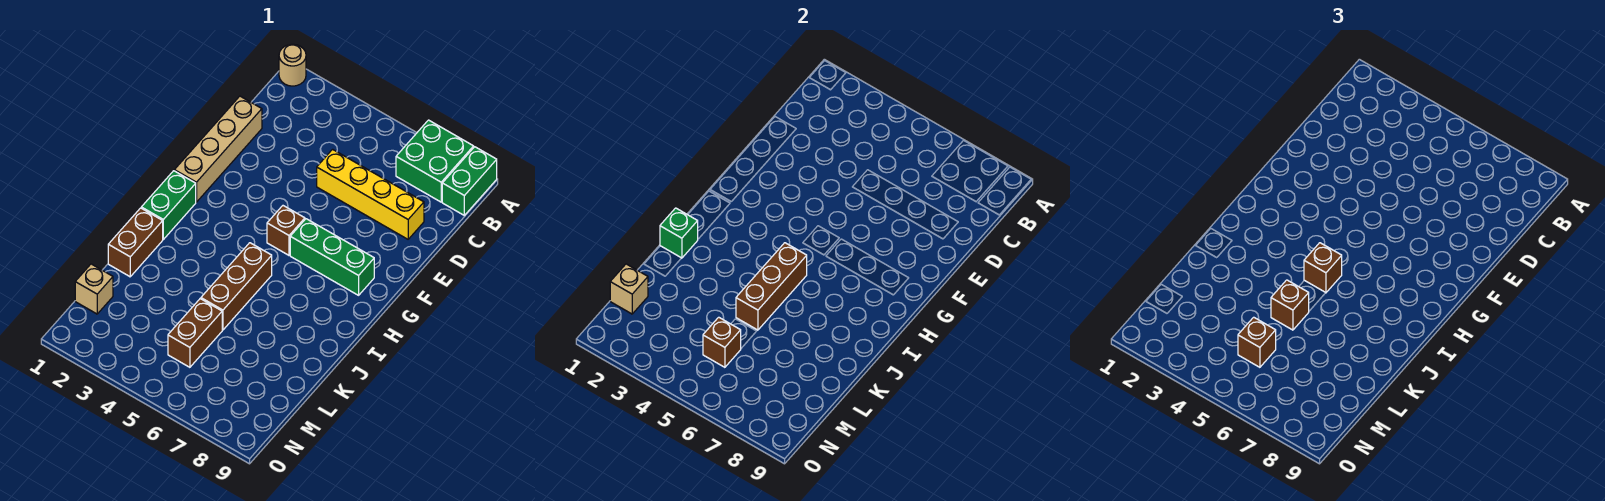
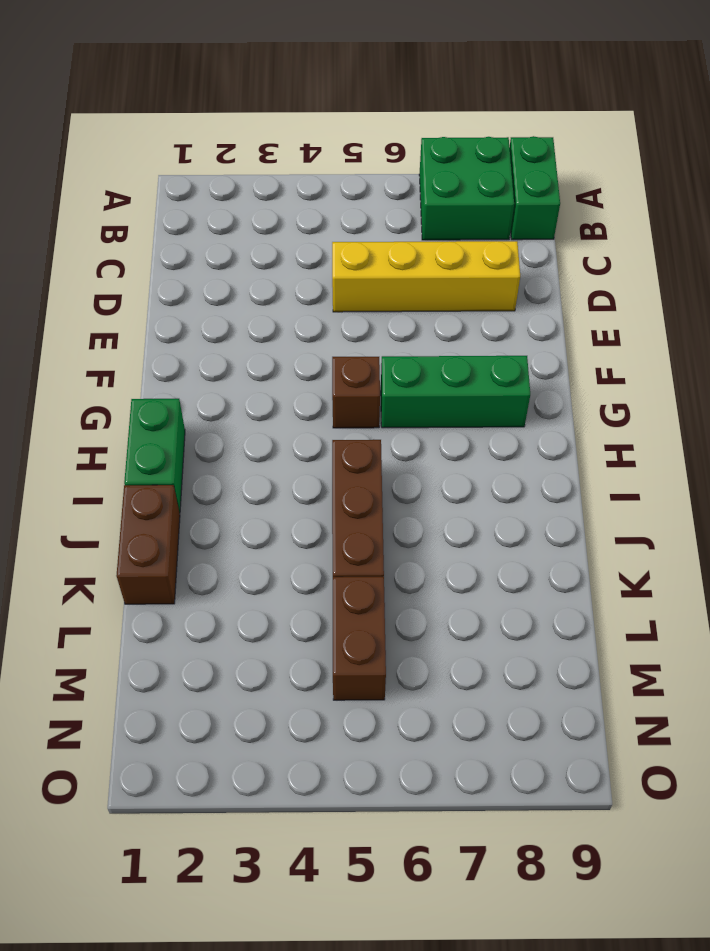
none -> tan 1x1 round brick [279,44,306,86]
none -> tan 1x4 brick [174,96,262,202]
none -> tan 1x1 brick [75,264,113,314]

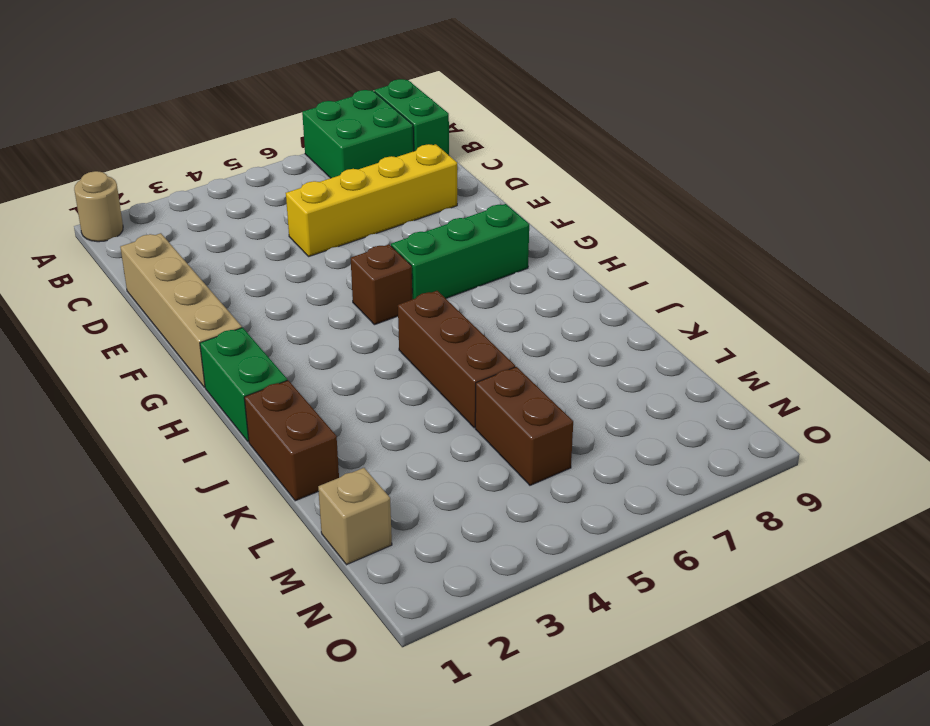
none -> brown 1x3 brick [736,243,807,330]
none -> green 1x1 brick [660,208,698,258]
none -> tan 1x1 brick [610,264,648,314]

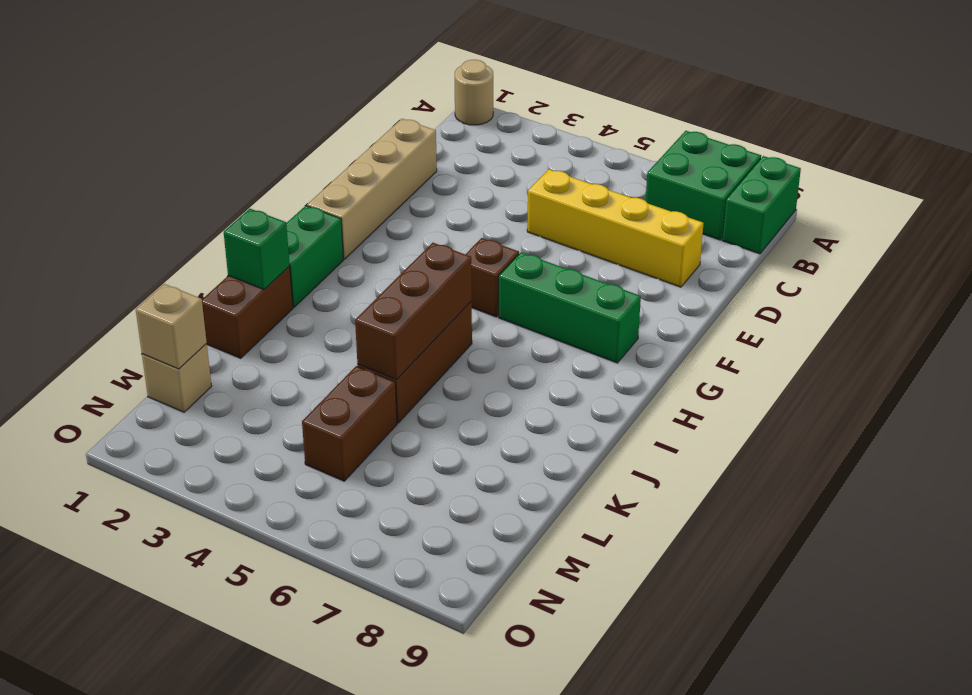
none -> brown 1x1 brick [703,317,741,367]
none -> brown 1x1 brick [1304,243,1342,293]
none -> brown 1x1 brick [1271,280,1309,330]

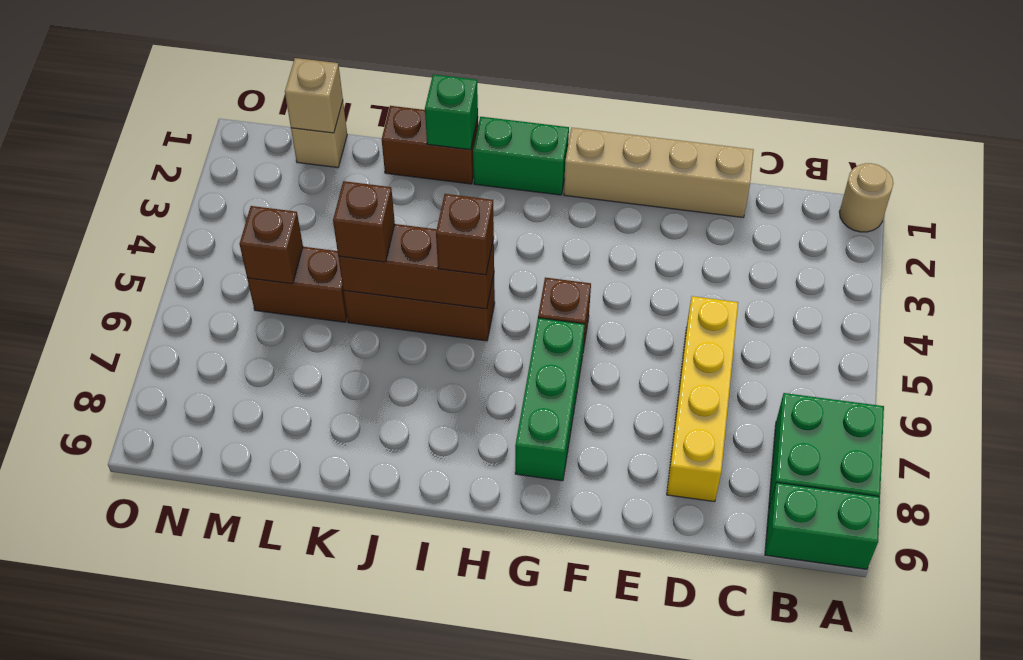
none -> brown 1x1 brick [1238,317,1276,367]

